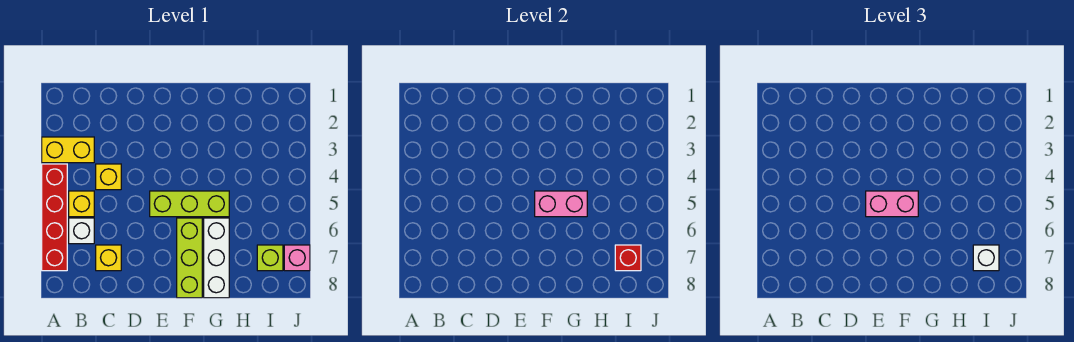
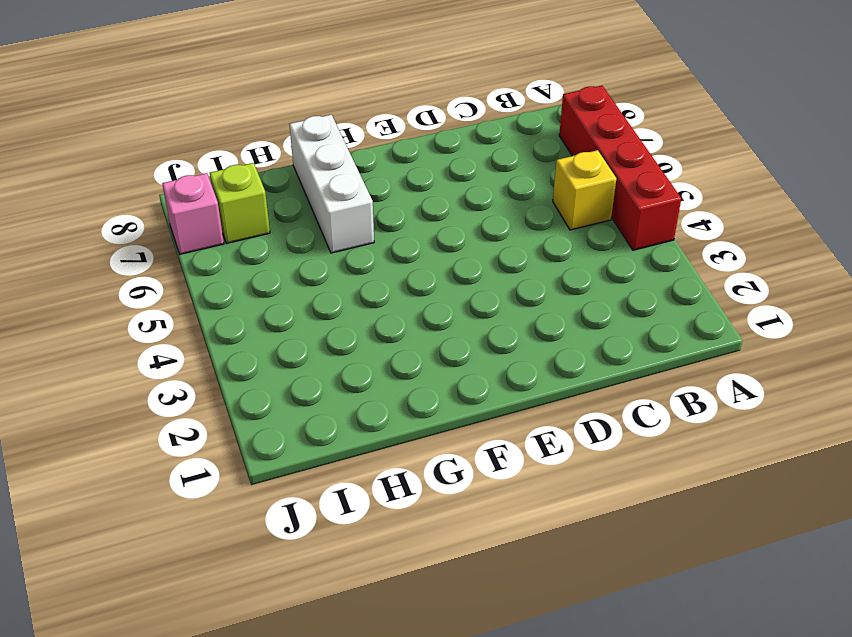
none -> yellow 1x2 brick [42,137,94,163]
none -> white 1x1 brick [69,218,94,244]
none -> yellow 1x1 brick [96,164,121,190]

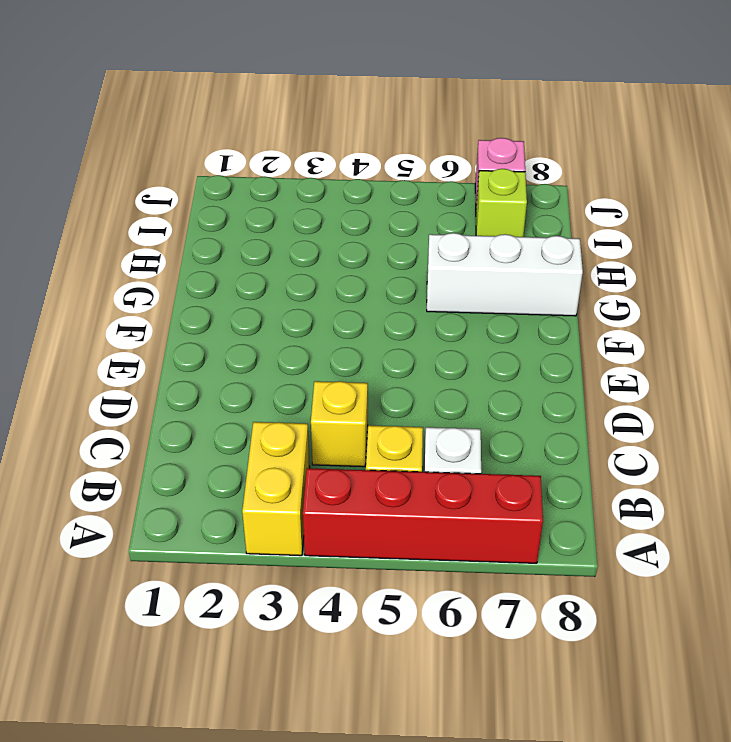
none -> yellow 1x1 brick [96,245,121,271]
none -> lime 1x3 brick [150,191,229,217]
none -> lime 1x3 brick [177,218,202,298]

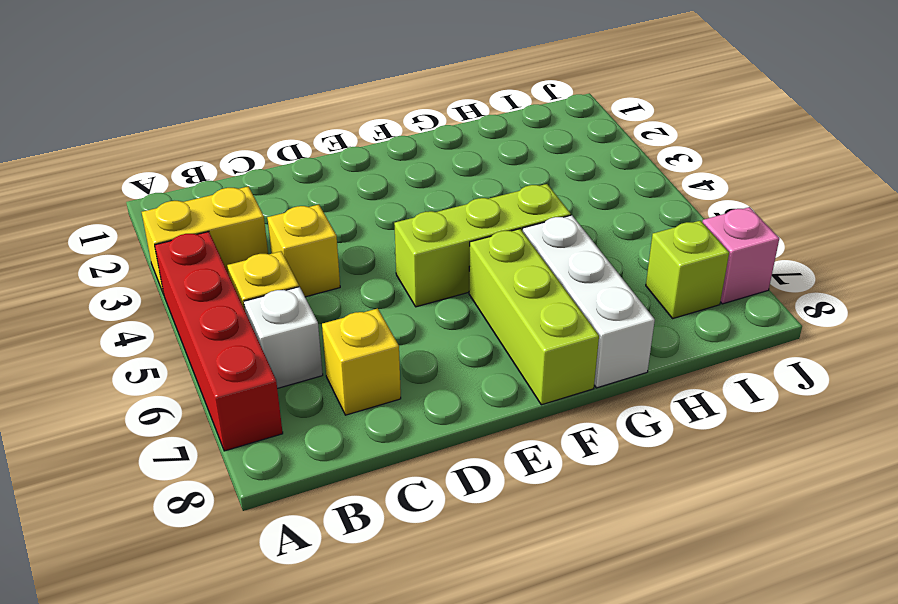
none -> pink 1x2 brick [535,191,587,217]
none -> red 1x1 brick [615,245,641,271]
none -> pink 1x2 brick [866,191,918,217]

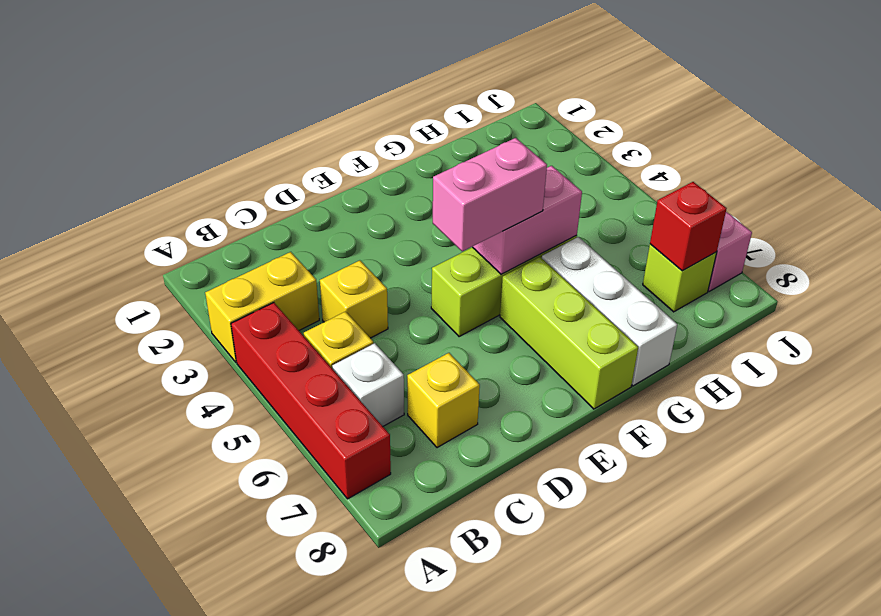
none -> white 1x1 brick [973,245,999,271]

